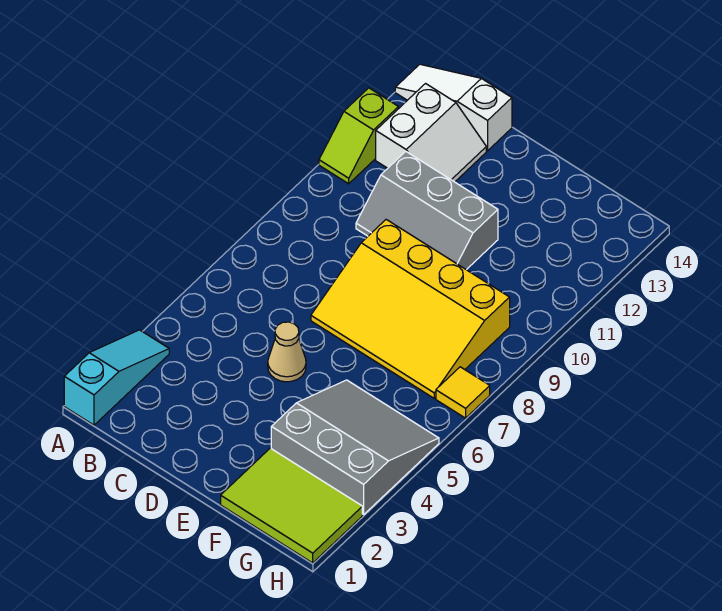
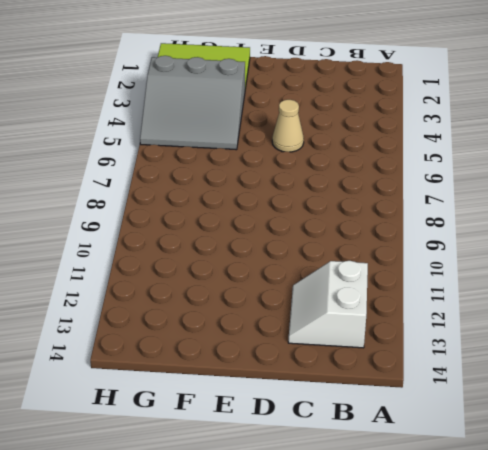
none -> cyan 1x3 slope [64,330,169,425]
none -> lime 1x2 slope [319,88,398,184]

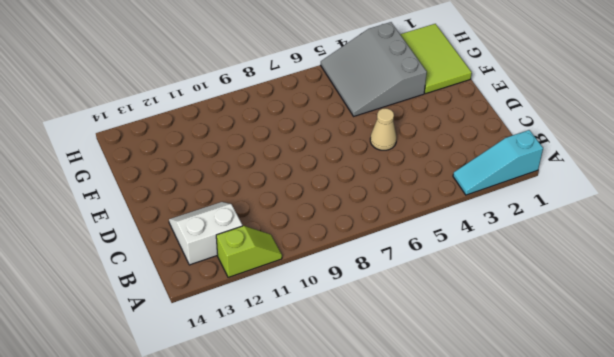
none -> white 1x3 slope [395,64,512,151]
none -> grey 2x3 slope [356,152,498,270]

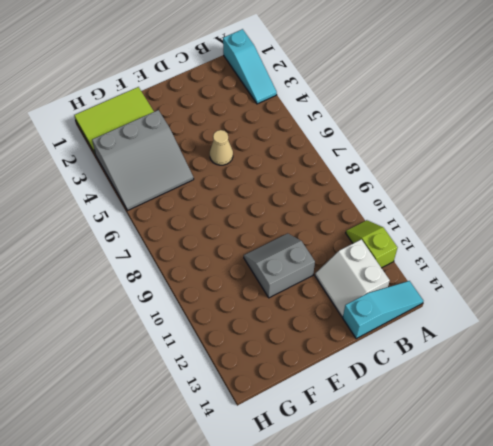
cyan 1x3 slope [343,281,423,339] -> white 1x3 slope [395,64,512,151]
grey 2x2 slope [244,233,315,298] -> grey 2x3 slope [356,152,498,270]
none -> yellow 3x4 slope [311,220,510,398]
none -> yellow 1x1 tile [436,367,490,418]

